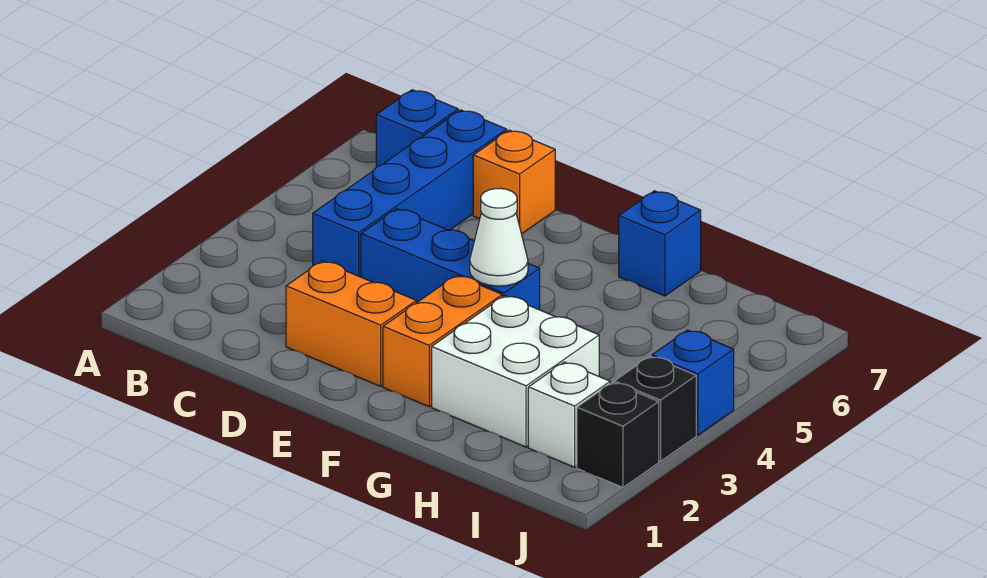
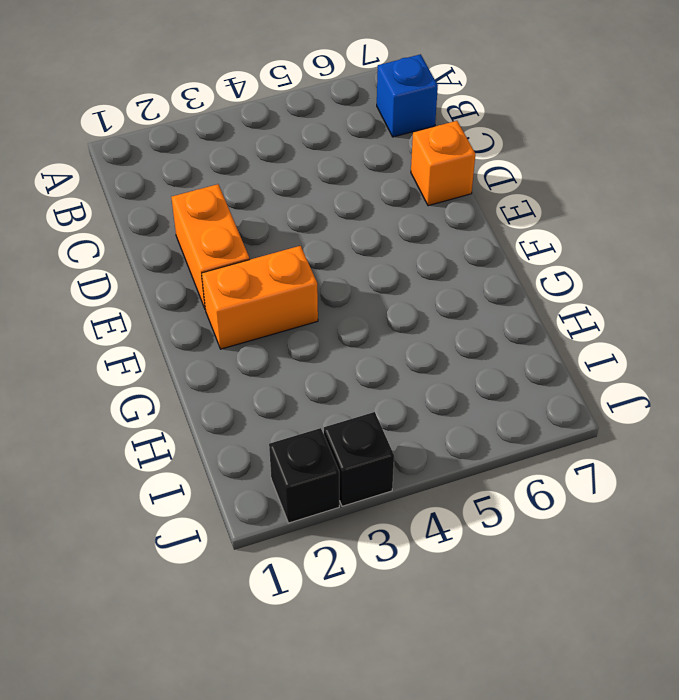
none -> blue 1x4 brick [313,110,507,277]
none -> blue 1x3 brick [361,209,540,310]
none -> white 2x2 brick [432,296,599,447]

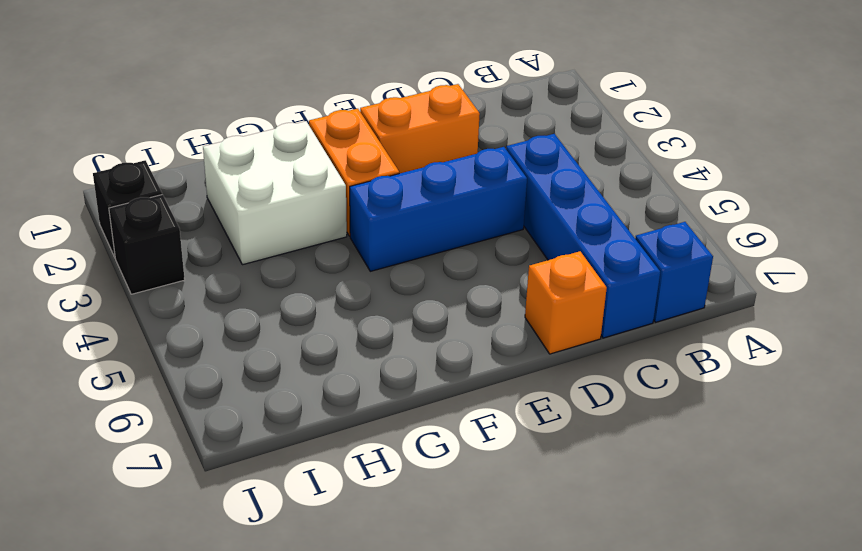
none -> blue 1x1 brick [619,191,701,296]
none -> white 1x1 brick [528,362,610,467]
none -> blue 1x1 brick [652,330,734,435]

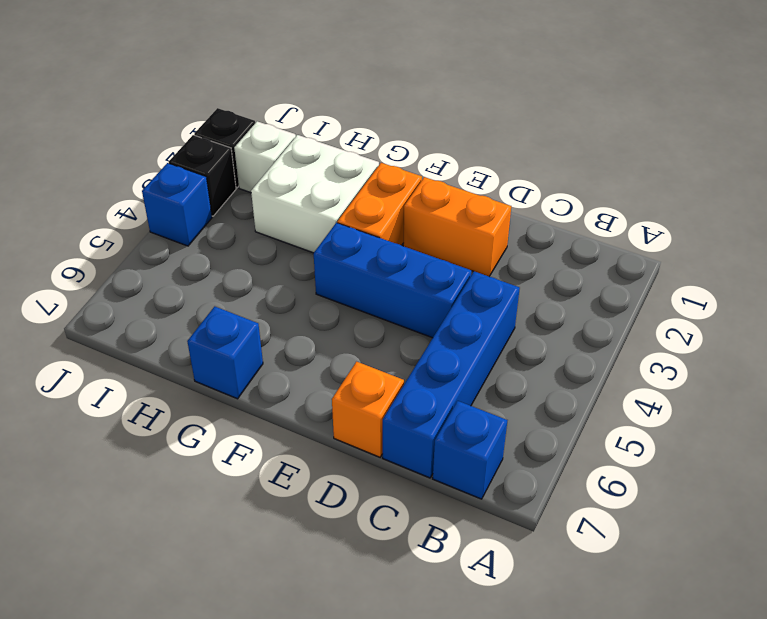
none -> white 1x1 cone [470,188,528,286]

